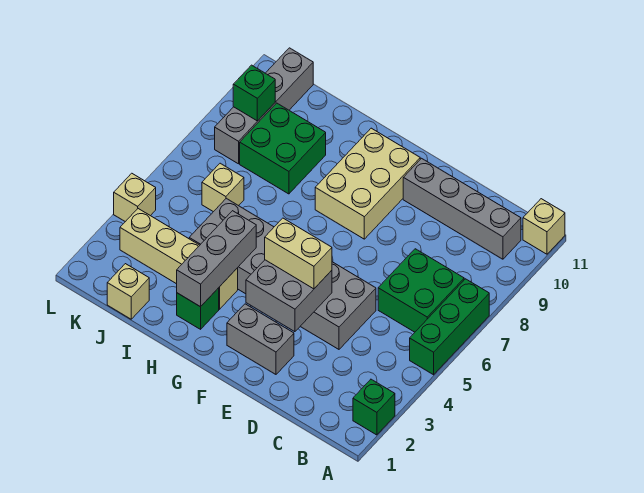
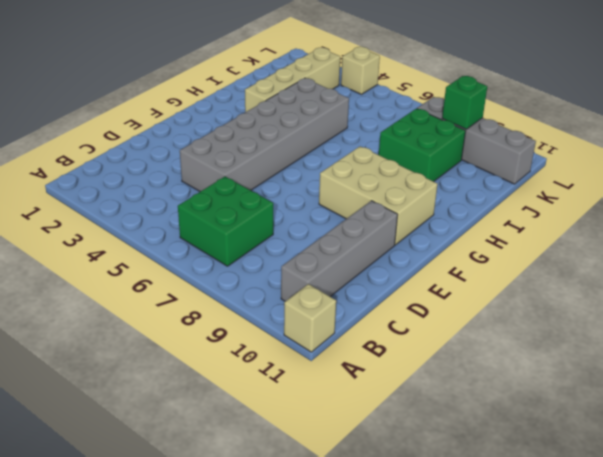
none -> green 1x1 brick [353,379,395,435]
none -> green 1x3 brick [410,279,489,375]
none -> grey 1x2 brick [227,304,294,374]

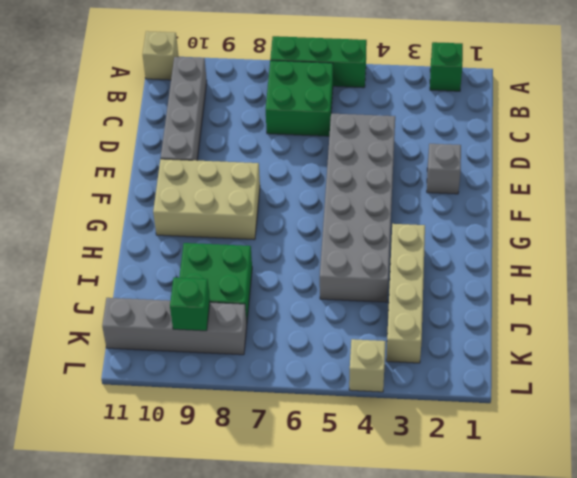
grey 1x1 brick [427,144,461,194] -> grey 1x2 brick [227,304,294,374]
none -> green 1x1 brick [177,288,219,329]
none -> tan 1x1 brick [107,264,149,319]
none -> tan 1x1 brick [202,163,244,212]

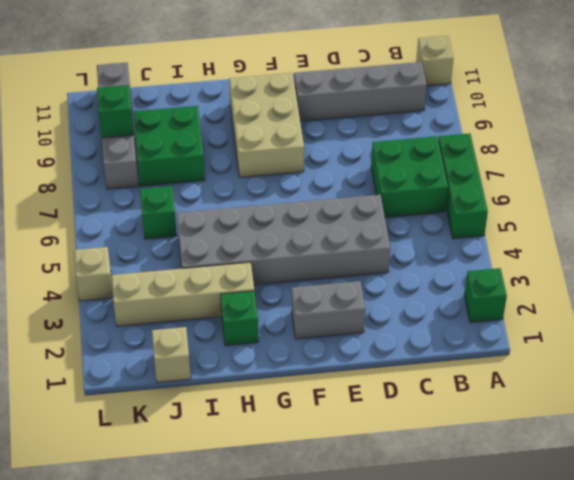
green 1x1 brick [140,186,177,239] -> tan 1x1 brick [202,163,244,212]
none -> grey 2x2 brick [246,260,332,332]
none -> grey 1x3 brick [177,211,256,307]
none -> tan 1x2 brick [265,218,332,289]

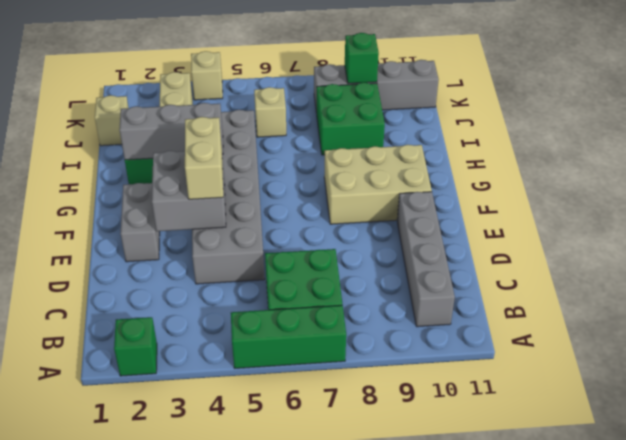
none -> tan 1x1 brick [523,199,565,254]

